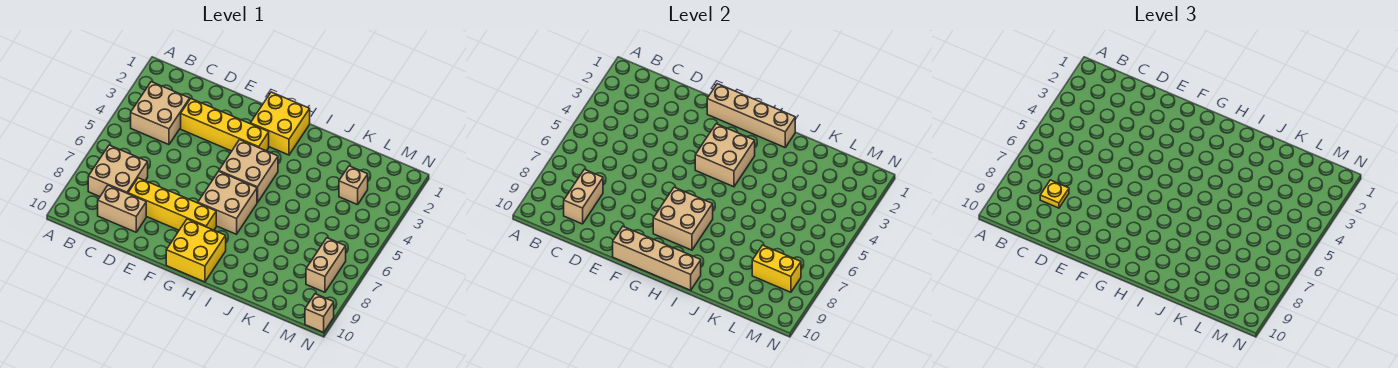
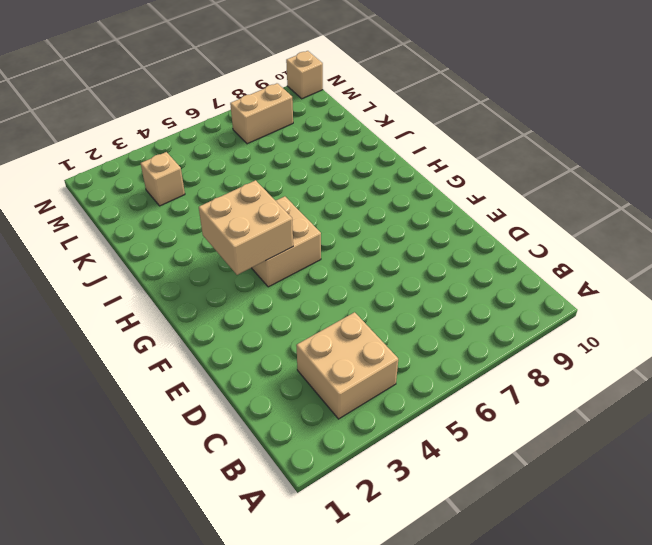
none -> tan 2x2 brick [88,145,148,197]
none -> tan 1x2 brick [98,185,146,232]
none -> yellow 1x4 brick [181,99,269,151]

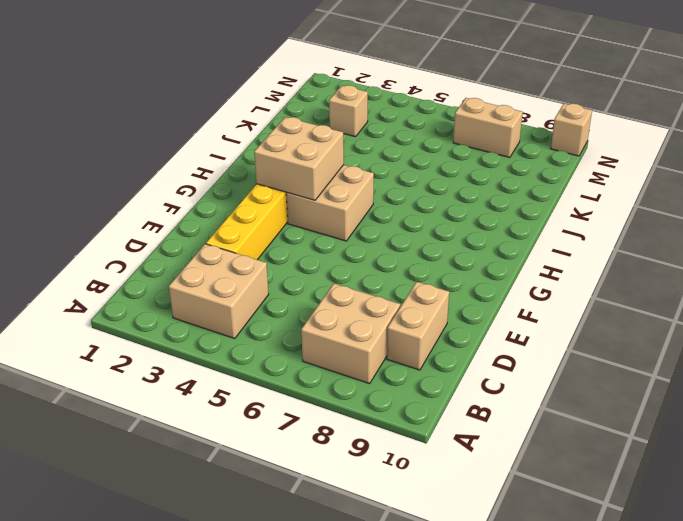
none -> yellow 1x4 brick [128,178,216,230]
none -> yellow 2x2 brick [250,92,310,155]
none -> tan 2x2 brick [198,171,257,234]

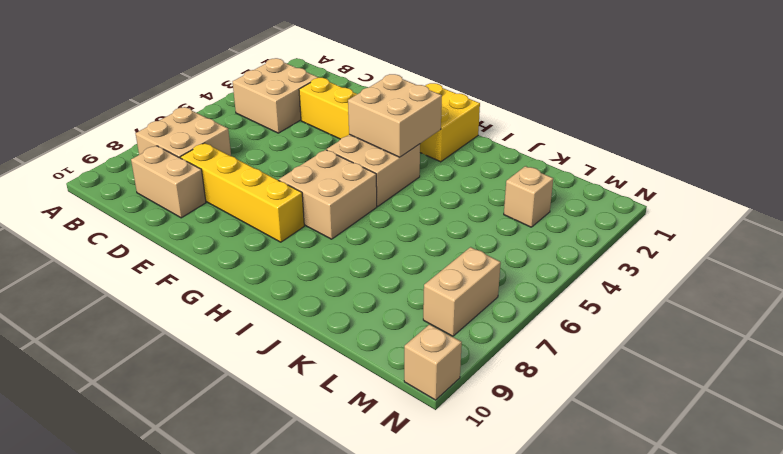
none -> yellow 2x2 brick [166,219,226,282]
none -> tan 1x2 brick [564,169,603,224]
none -> tan 1x4 brick [707,84,795,147]

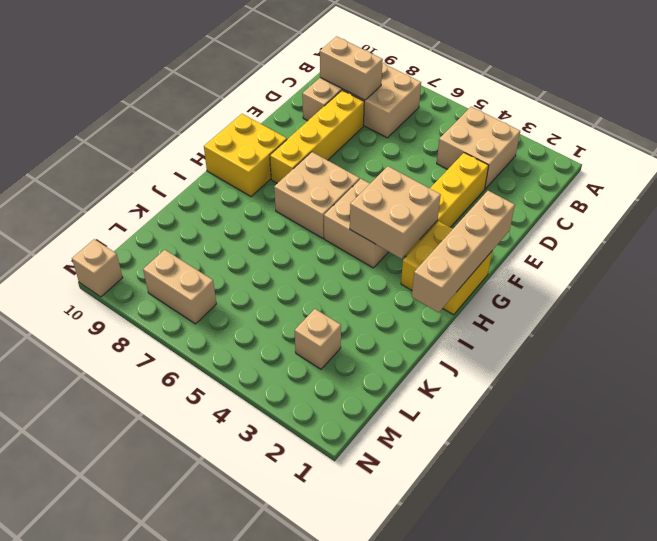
none -> tan 1x4 brick [613,227,701,290]
none -> tan 2x2 brick [653,187,713,250]
none -> yellow 1x2 brick [752,245,801,292]

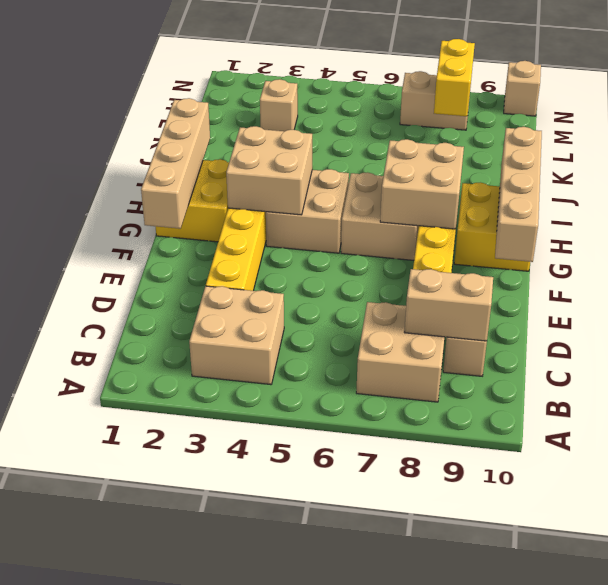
none -> yellow 1x1 plate [1040,180,1069,208]

